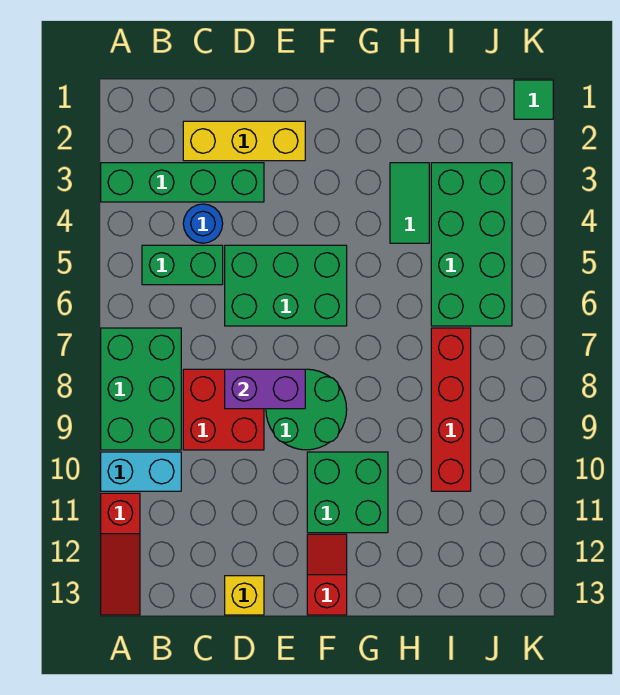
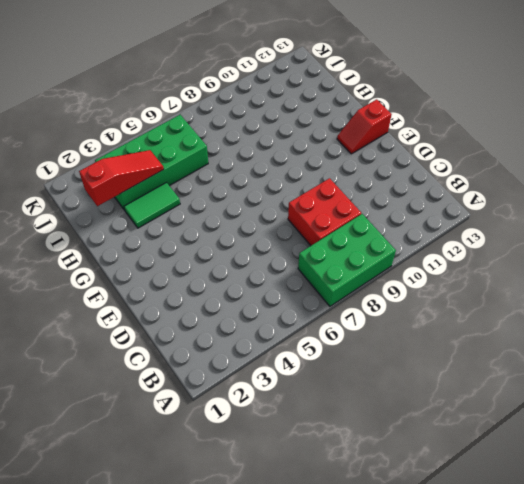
red 1x3 slope [79,150,164,206] -> red 1x3 slope moved to [101,493,140,615]
none -> green 1x4 brick [101,163,264,202]
none -> cyan 1x2 brick [101,452,181,491]
none -> green 1x2 brick [142,245,223,285]

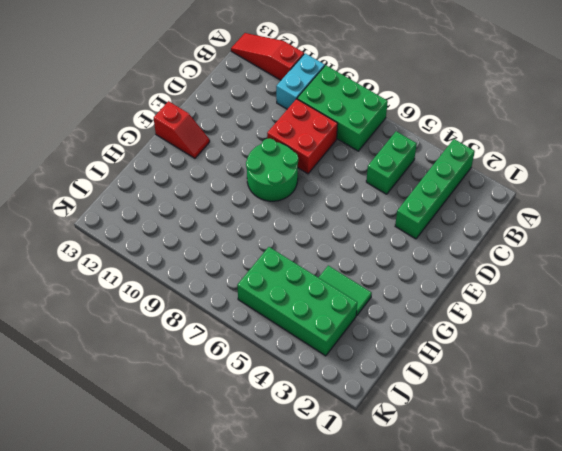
none -> yellow 1x3 brick [183,121,305,161]
none -> blue 1x1 round brick [183,204,223,243]
none -> green 2x3 brick [225,245,347,326]

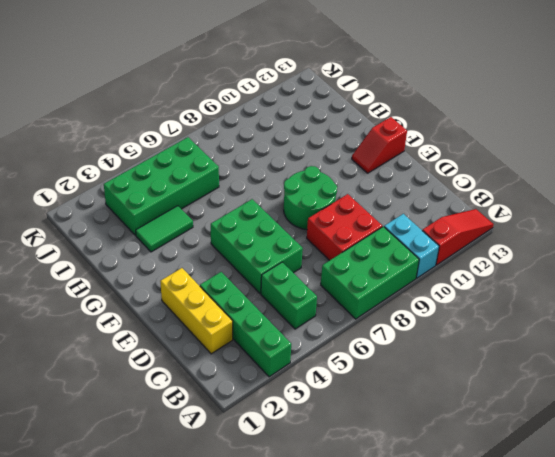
none -> blue 1x1 round brick [183,204,223,243]
none -> yellow 1x1 brick [225,576,264,615]
none -> green 2x2 brick [307,452,388,533]

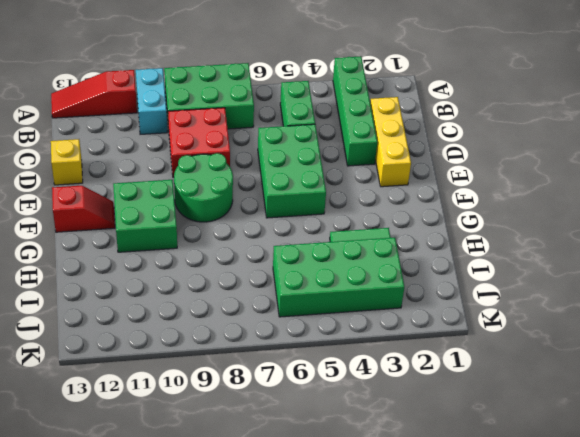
none -> blue 1x1 round brick [183,204,223,243]
none -> red 1x4 brick [431,328,471,491]
none -> green 1x1 tile [514,80,553,119]

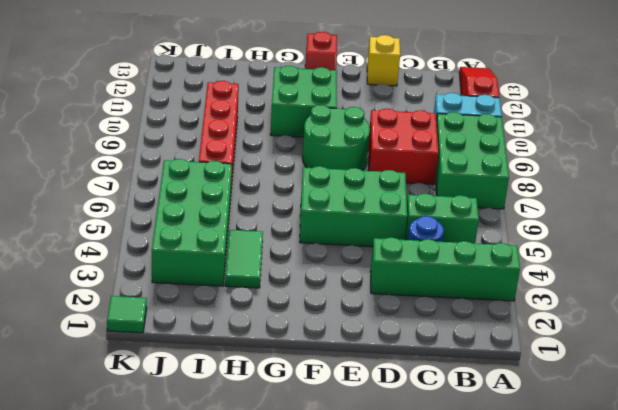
none -> yellow 1x3 brick [183,121,305,161]
none -> purple 1x2 brick [225,369,305,409]

